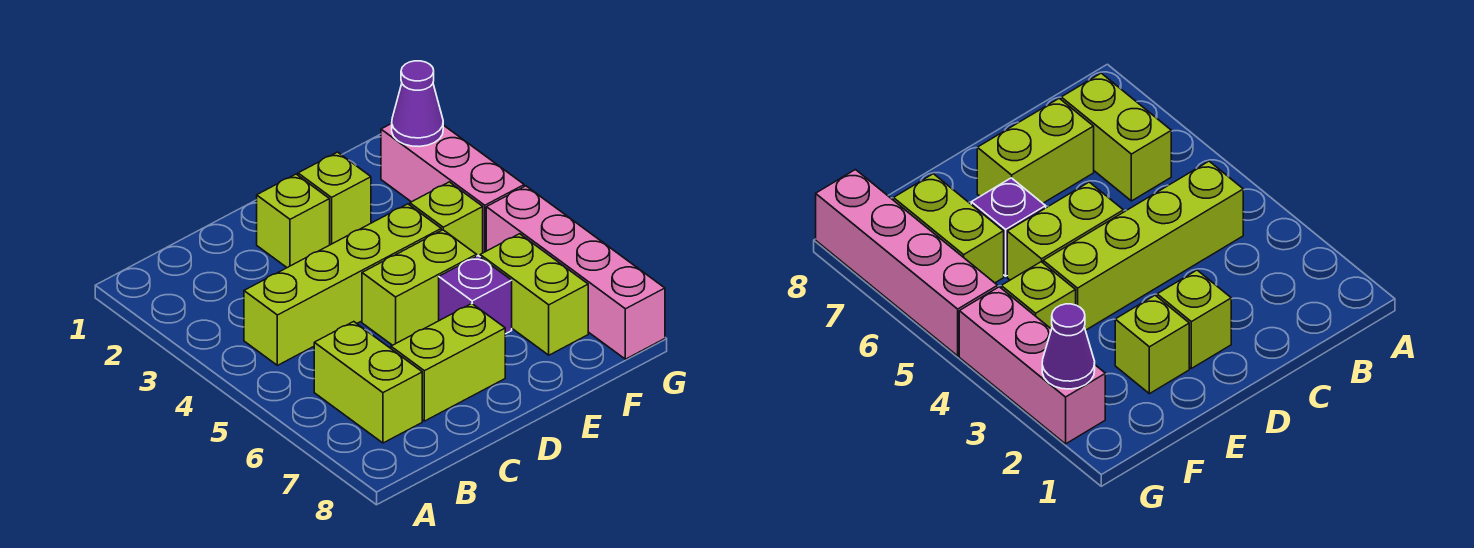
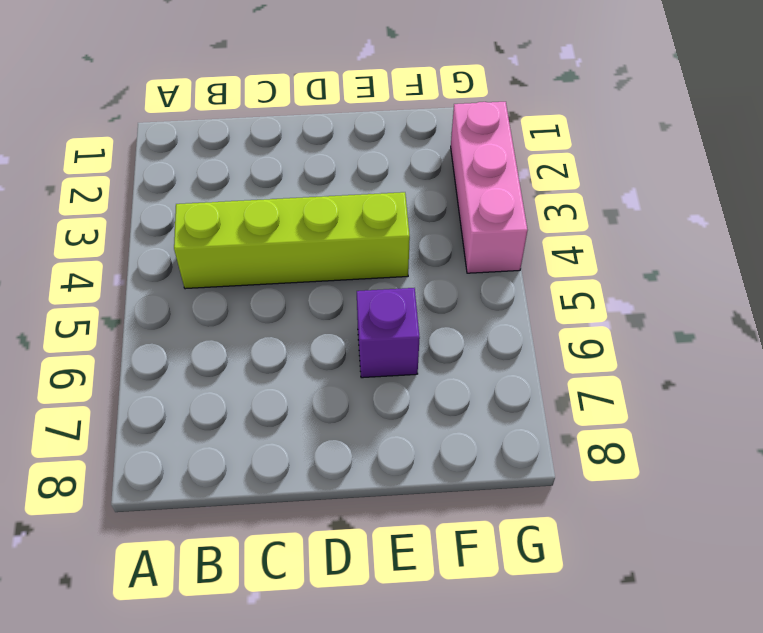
none -> lime 1x2 brick [314,322,422,443]
none -> lime 1x2 brick [391,304,505,421]
none -> lime 1x1 brick [257,174,330,268]

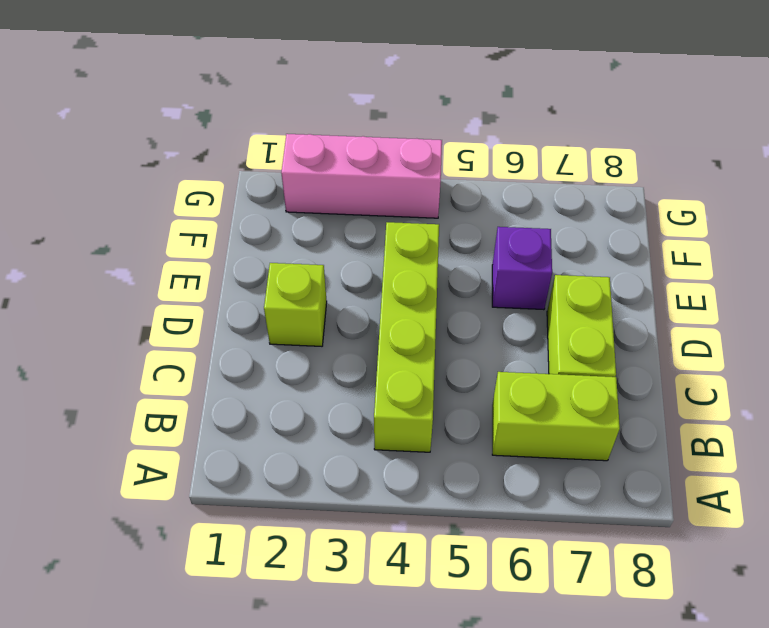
none -> lime 1x2 brick [362,230,477,345]
none -> lime 1x1 brick [298,152,371,245]
none -> lime 1x1 brick [410,182,483,257]

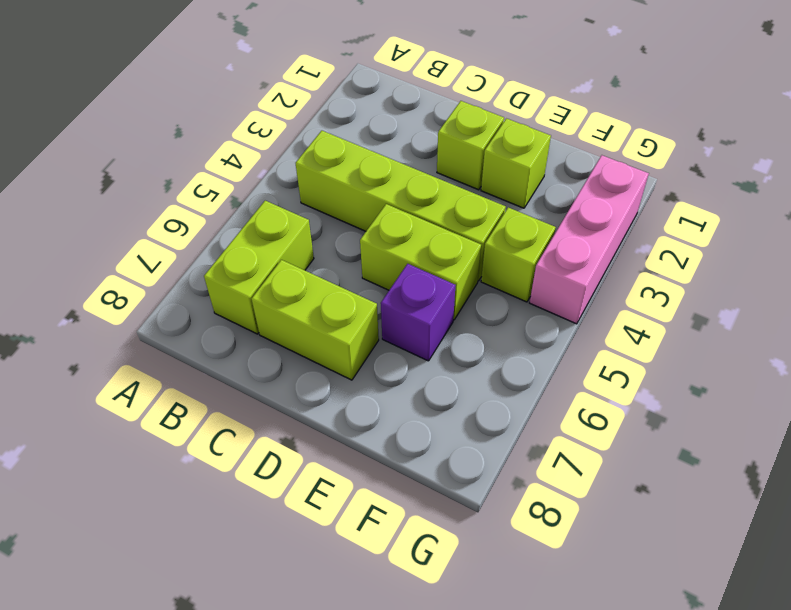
none -> lime 1x2 brick [480,234,588,355]
none -> pink 1x4 brick [486,186,665,359]
none -> purple 1x1 cone [392,61,443,147]

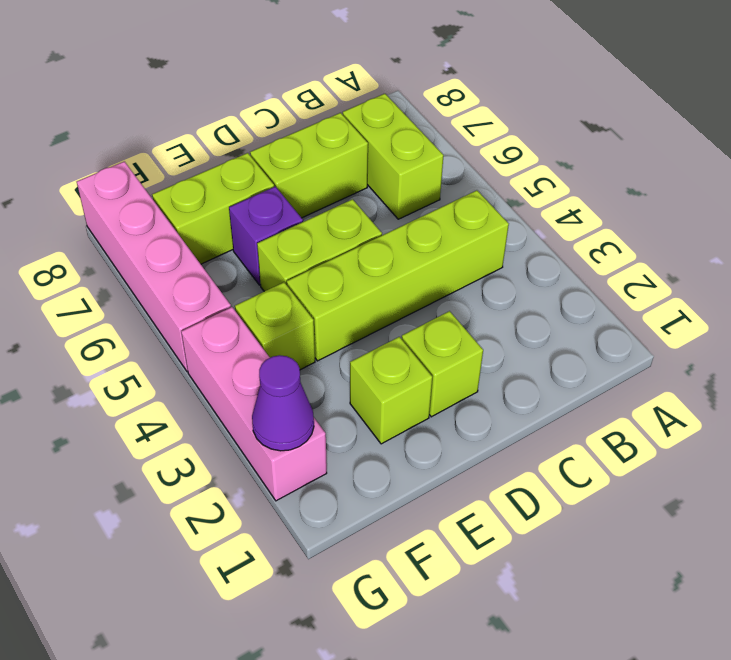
lime 1x2 brick [152,153,274,264] -> lime 1x2 brick turned to [480,234,588,355]

